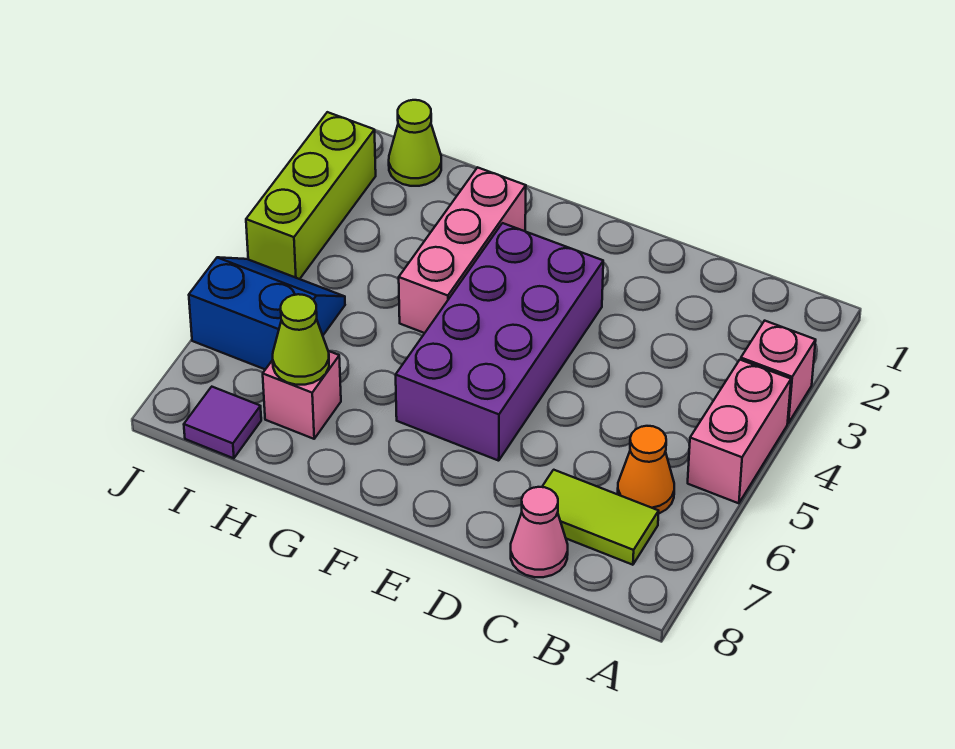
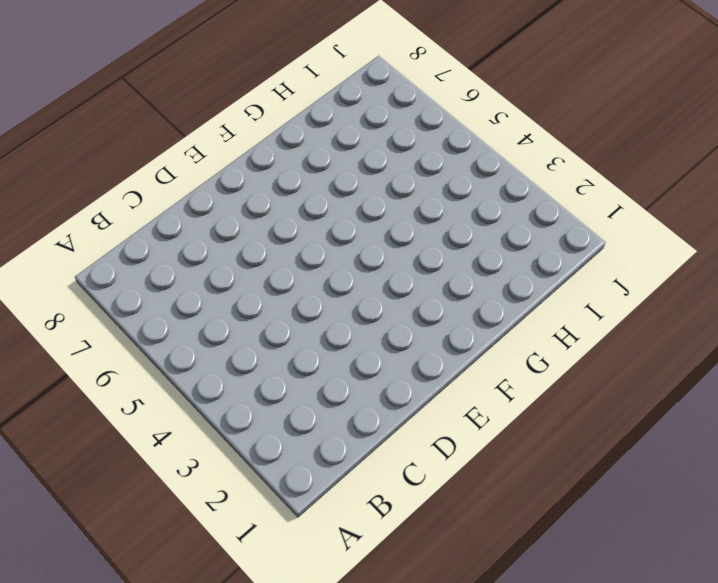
none -> pink 1x1 brick [741,321,816,423]
none -> pink 1x2 brick [688,360,791,503]
none -> orange 1x1 cone [618,426,674,513]

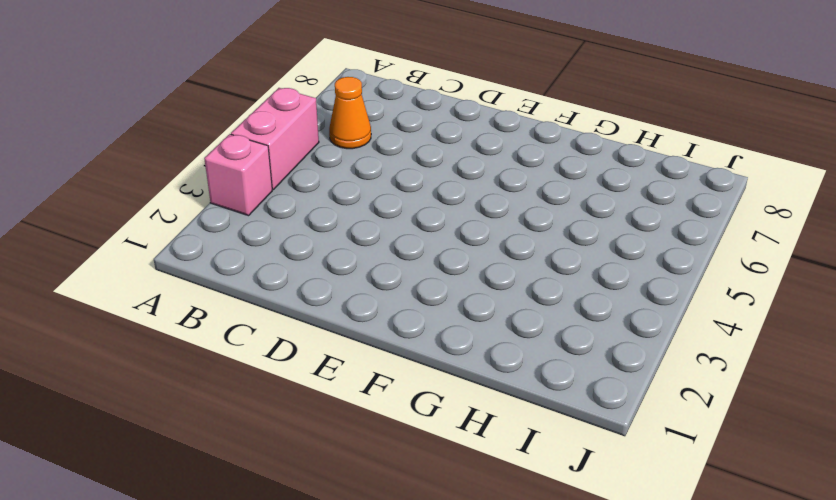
none -> lime 1x2 tile [542,470,659,565]
none -> pink 1x1 cone [511,487,568,577]
none -> purple 2x4 brick [396,223,603,461]

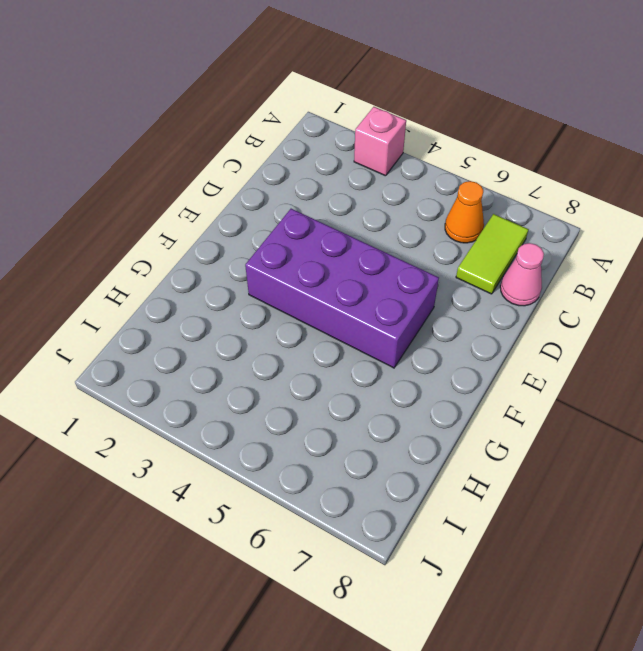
none -> pink 1x2 brick [688,360,791,503]
none -> pink 1x3 brick [399,167,526,333]
none -> pink 1x1 brick [263,351,341,439]

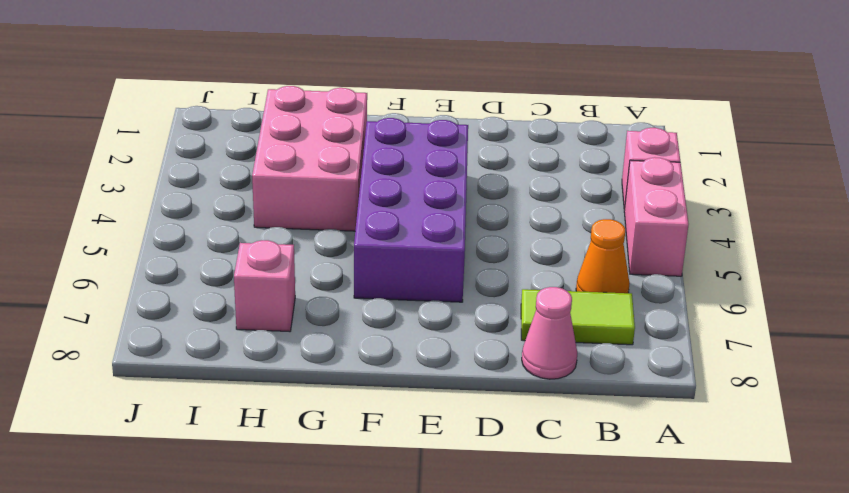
pink 2x3 brick [252,86,367,231] -> pink 1x3 brick [399,167,526,333]
none -> lime 1x1 cone [389,100,441,186]
none -> blue 2x2 slope [189,257,345,369]
none -> purple 1x1 tile [184,387,261,458]

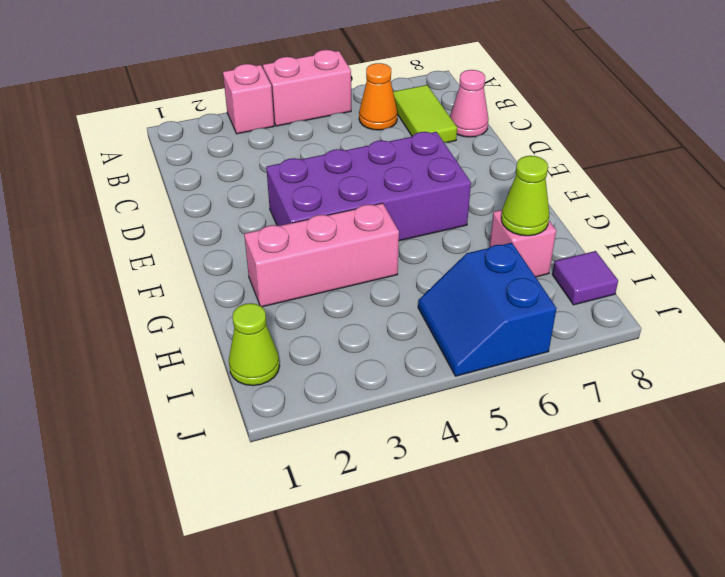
none -> lime 1x3 brick [246,112,376,279]

